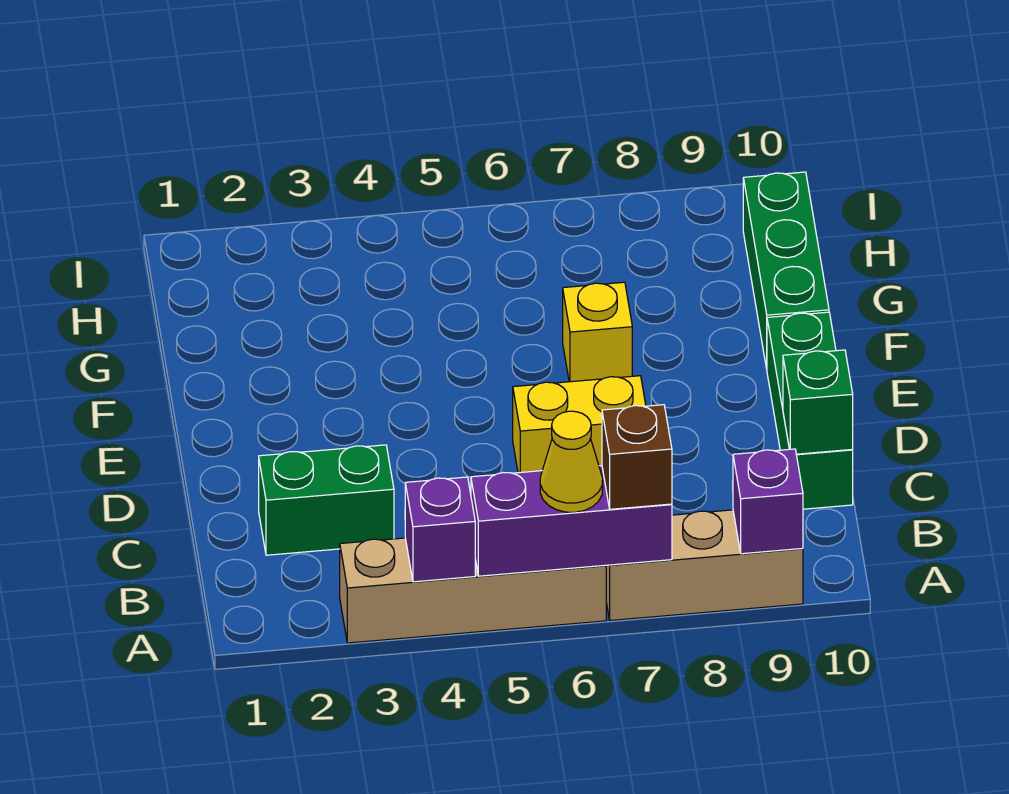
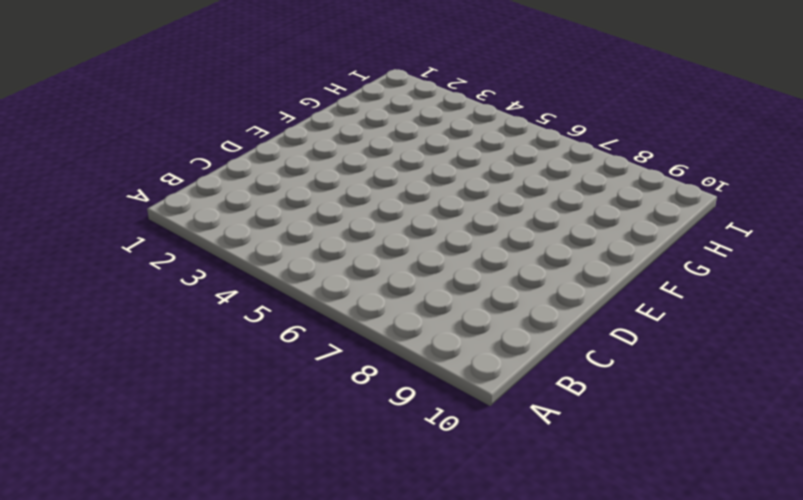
none -> tan 1x4 brick [340,538,606,643]
none -> tan 1x3 brick [606,510,803,621]
none -> green 1x2 brick [259,445,394,555]

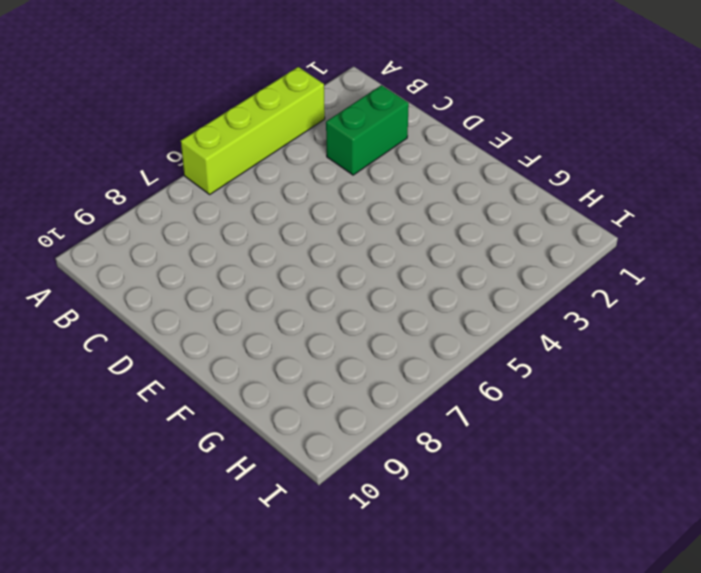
lime 1x4 brick [181,67,325,194] -> tan 1x4 brick [340,538,606,643]
none -> tan 1x3 brick [606,510,803,621]
none -> green 1x3 brick [767,312,853,509]
none -> yellow 1x2 brick [513,376,646,473]

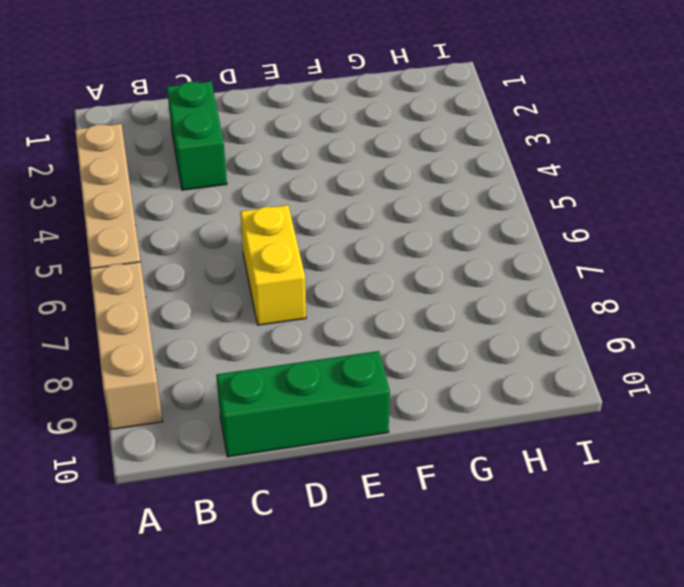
none -> yellow 1x1 brick [563,282,632,382]
none -> green 1x3 brick [743,172,829,369]
none -> purple 1x1 brick [405,477,475,582]

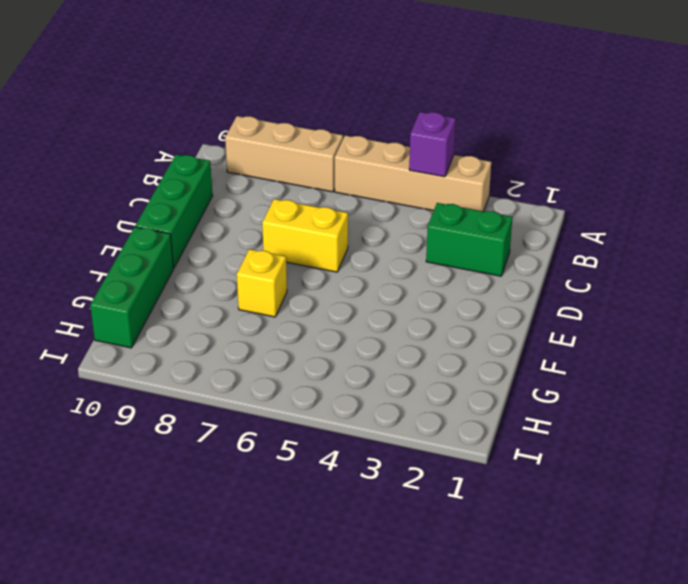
none -> purple 1x3 brick [471,466,672,576]
none -> purple 1x1 brick [733,449,803,554]
none -> green 1x1 brick [783,350,853,454]

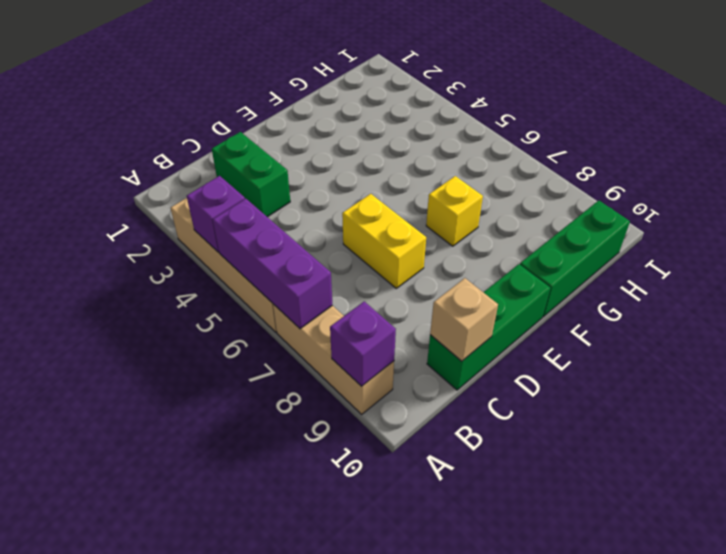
tan 1x1 brick [430,278,498,361] -> green 1x1 brick [783,350,853,454]
none -> yellow 1x1 cone [540,411,603,512]
none -> brown 1x1 brick [602,405,672,509]

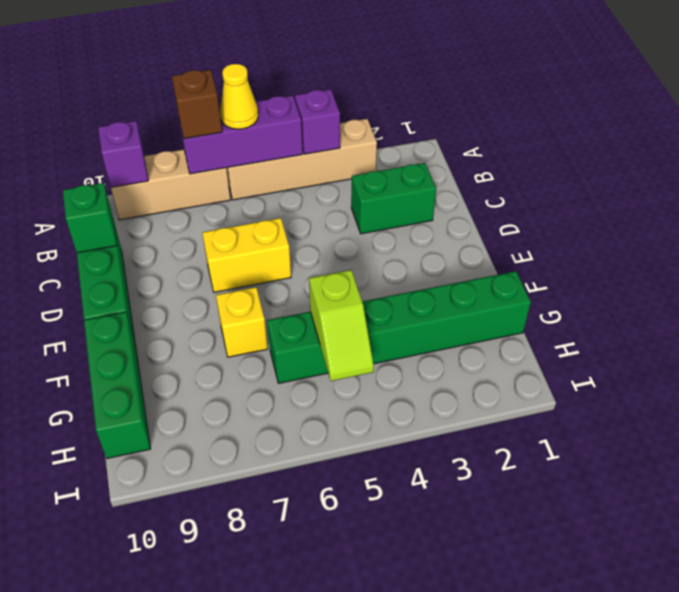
green 1x6 brick [267,271,531,383] -> none
lime 1x2 slope [309,270,374,381] -> none

